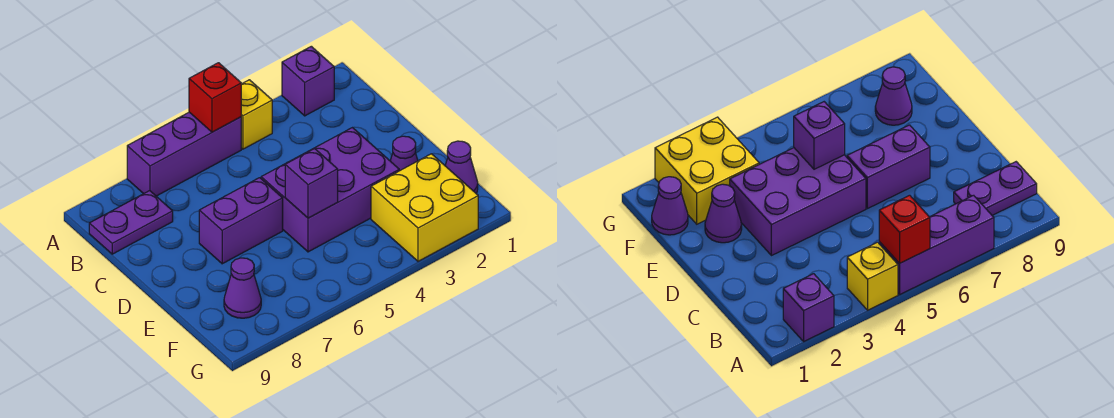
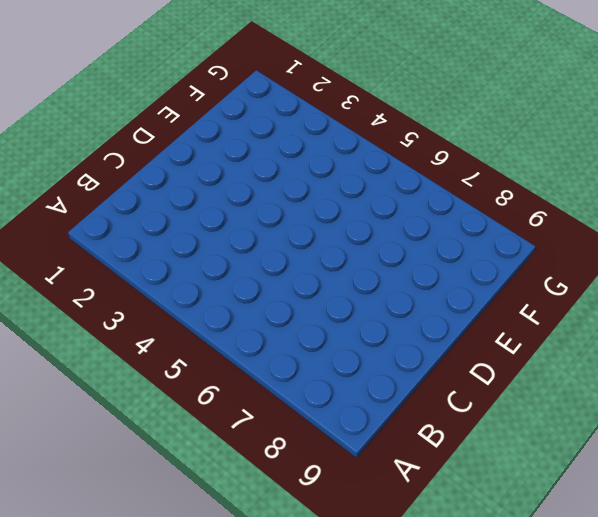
none -> purple 1x1 brick [282,46,334,116]
none -> yellow 1x1 brick [241,80,272,149]
none -> purple 1x3 brick [127,112,241,196]

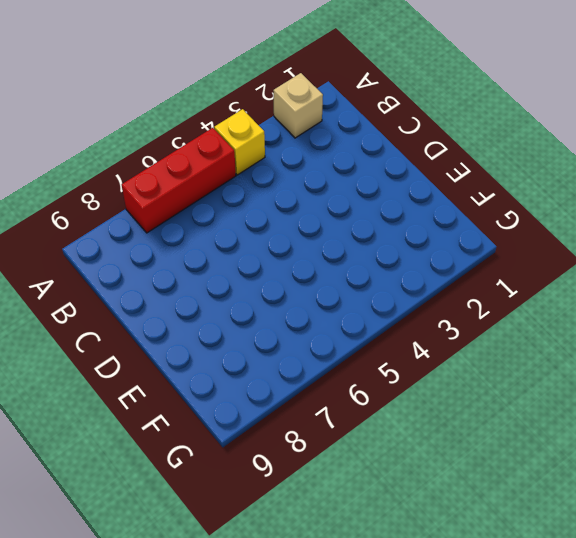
tan 1x1 brick [273,73,323,138] -> purple 1x1 brick [282,46,334,116]
red 1x3 brick [122,128,236,233] -> purple 1x3 brick [127,112,241,196]
none -> purple 1x2 plate [89,191,173,254]
none -> purple 2x3 brick [261,128,399,252]
none -> purple 1x2 brick [199,178,283,264]

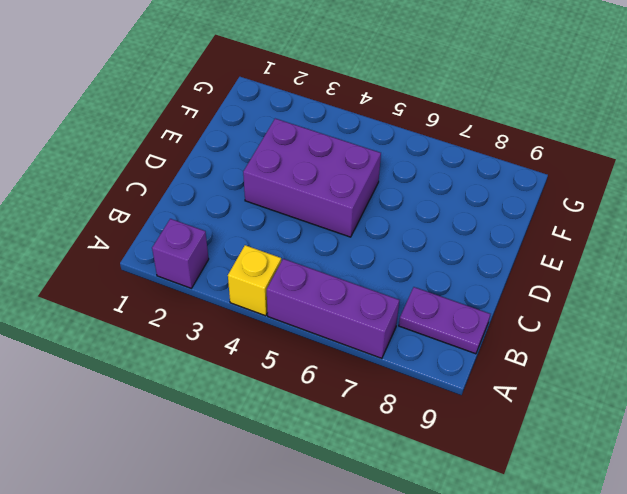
none -> purple 1x2 brick [199,178,283,264]
none -> purple 1x1 cone [390,136,418,171]
none -> purple 1x1 cone [445,141,478,193]

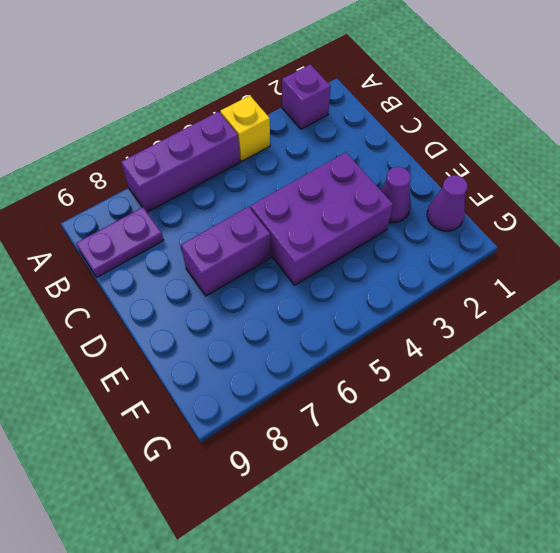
none -> yellow 2x2 brick [371,154,478,261]
none -> purple 1x1 cone [224,258,261,318]
none -> red 1x1 brick [189,63,241,132]

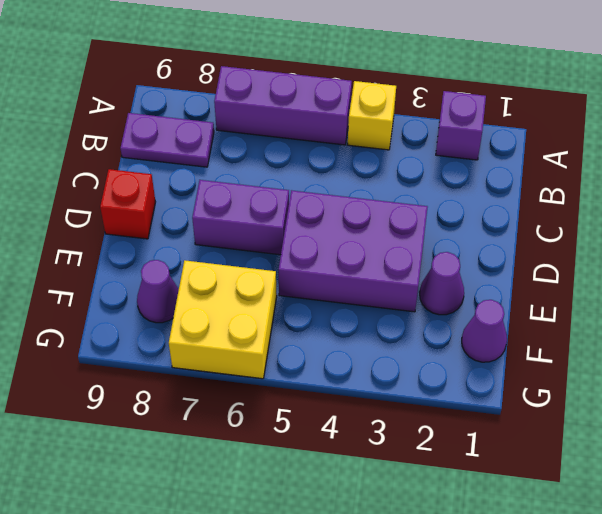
red 1x1 brick [100,169,155,239] -> red 1x1 brick moved to [189,63,241,132]
yellow 2x2 brick [169,260,277,379] -> yellow 2x2 brick moved to [371,154,478,261]
none -> purple 1x1 brick [285,149,338,218]

